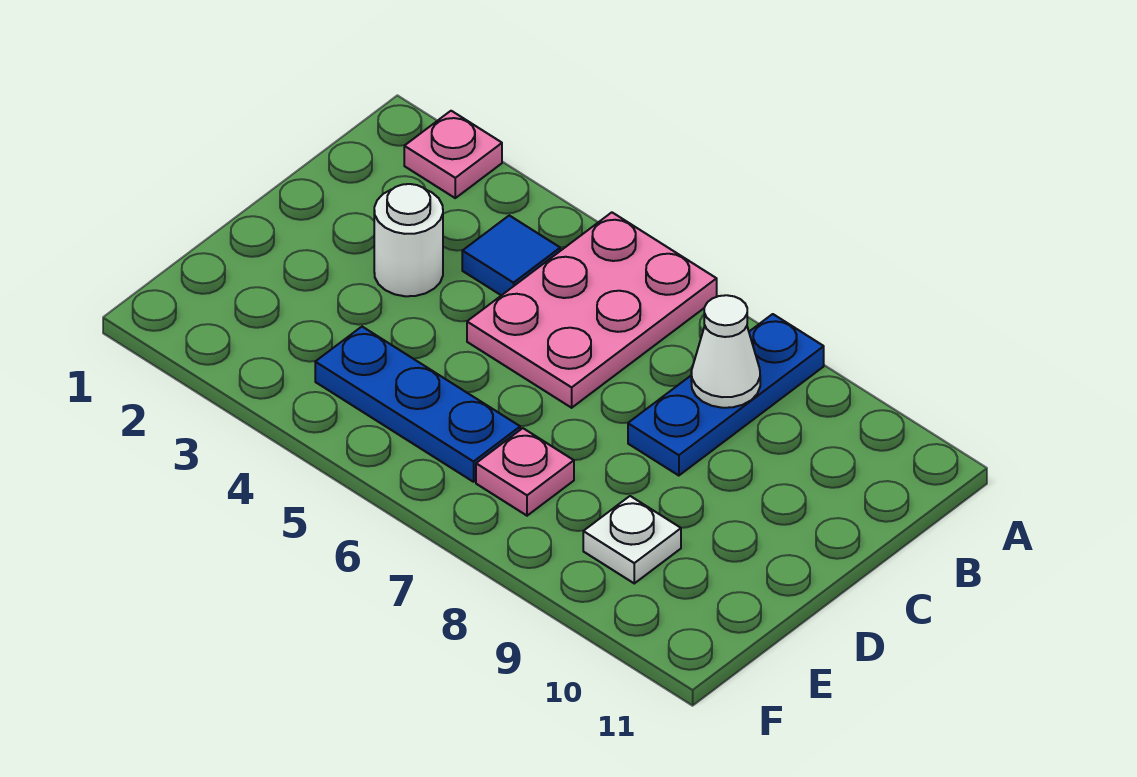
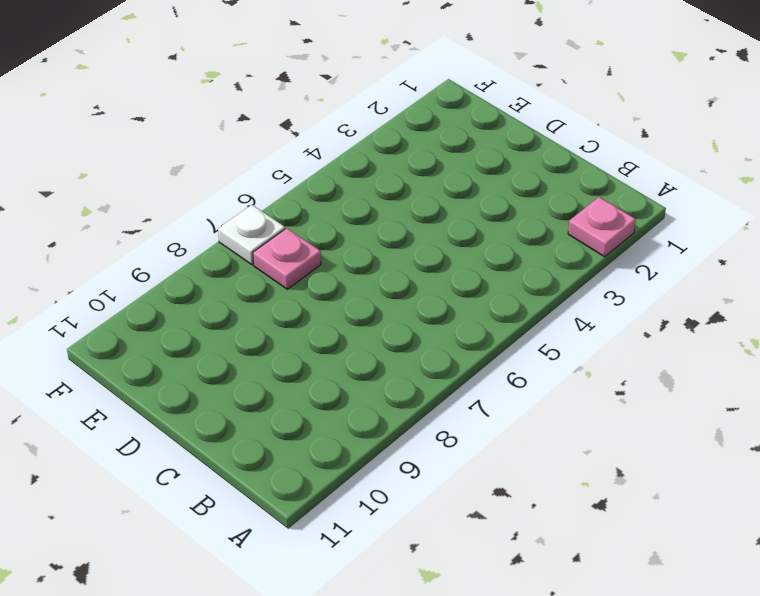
white 1x1 plate [218,205,285,265] -> white 1x1 plate moved to [583,496,681,583]
none -> pink 2x3 plate [467,212,717,408]
none -> blue 1x3 plate [628,314,824,476]

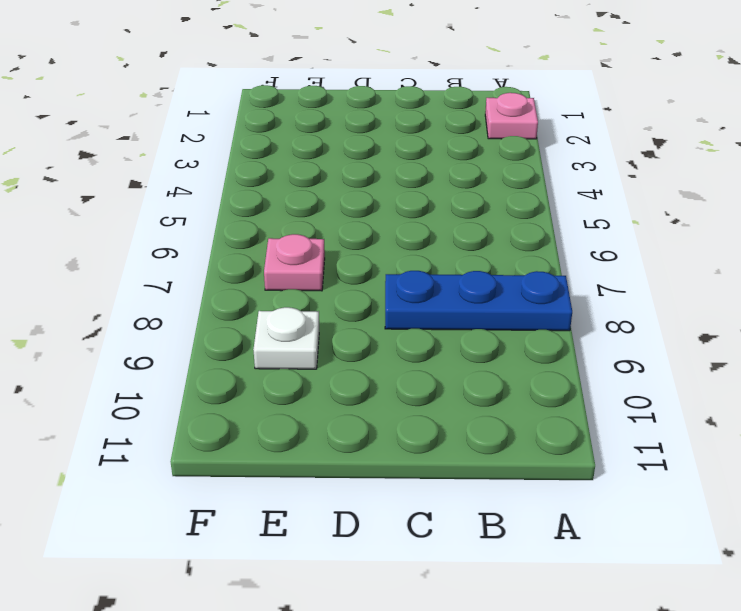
none -> pink 2x3 plate [467,212,717,408]
none -> blue 1x1 tile [462,215,560,295]

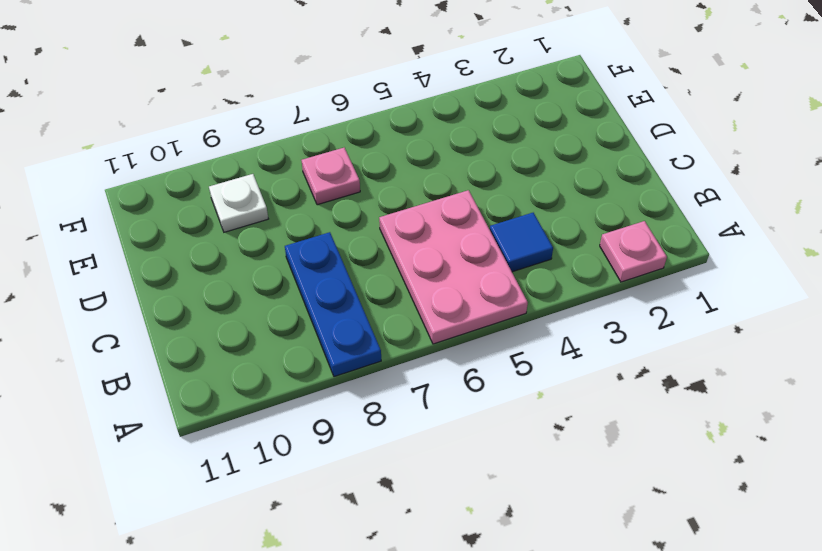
none -> white 1x1 round brick [374,184,443,296]
none -> blue 1x3 plate [315,327,520,482]

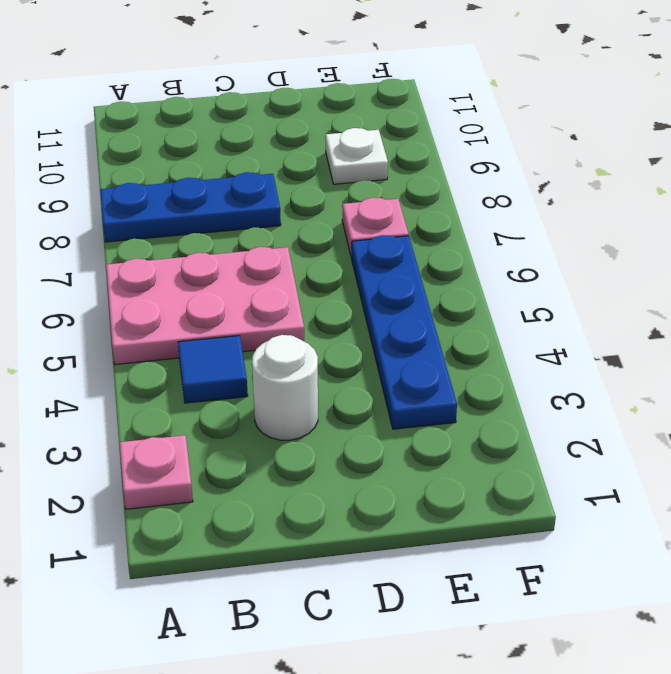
blue 1x4 plate [352,235,457,429] -> blue 1x3 plate [315,327,520,482]
none -> white 1x1 cone [691,295,760,408]

